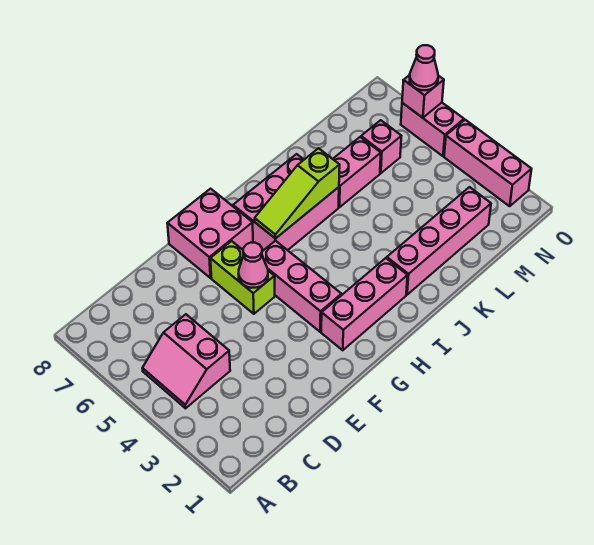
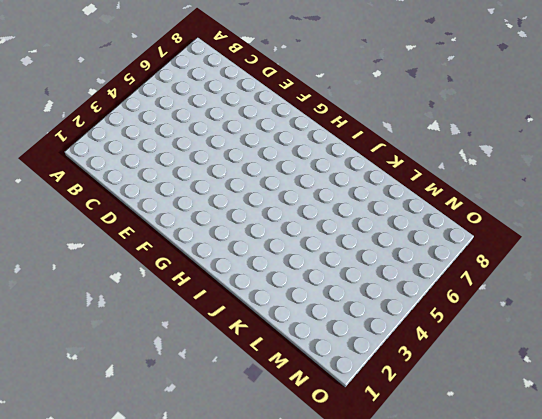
none -> pink 2x2 slope [142,314,230,408]
none -> lime 1x2 brick [210,241,275,314]
none -> pink 2x2 brick [167,189,253,278]

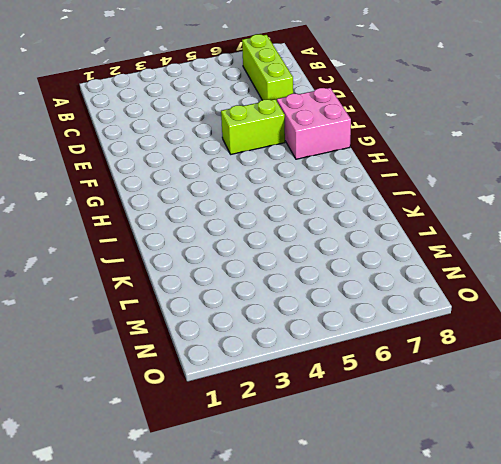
lime 1x3 brick [242,34,293,101] -> none
none -> pink 2x2 slope [142,314,230,408]
none -> pink 1x3 brick [321,258,408,350]
none -> pink 1x3 brick [262,241,341,332]

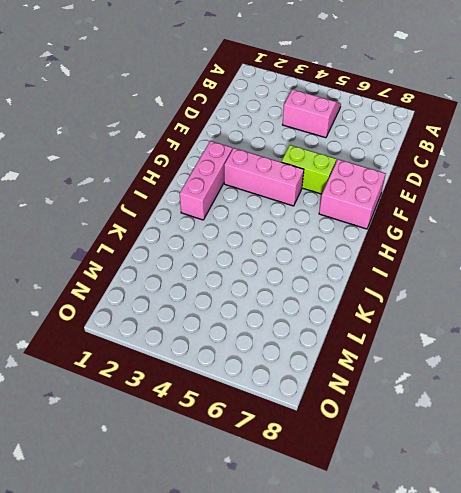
none -> pink 2x3 brick [233,154,339,250]
none -> pink 1x4 brick [387,187,491,295]
none -> pink 1x2 brick [333,137,381,207]

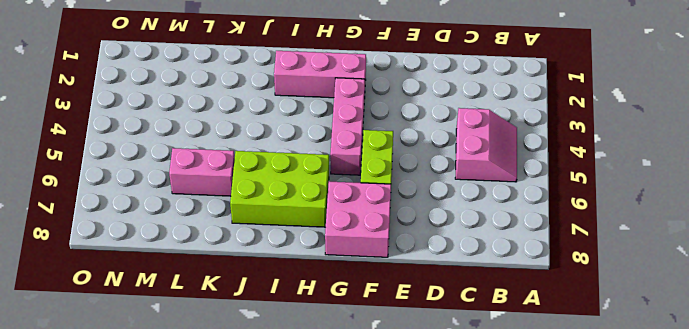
lime 2x3 brick [230,151,329,227] -> pink 2x3 brick [233,154,339,250]
none -> pink 1x4 brick [387,187,491,295]
none -> pink 1x1 brick [361,120,401,173]
none -> pink 1x3 brick [444,120,532,206]

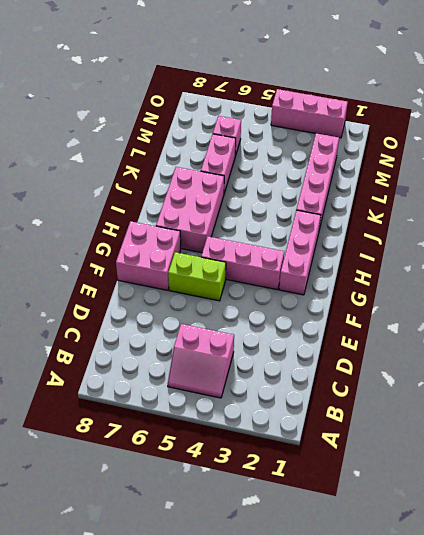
none -> pink 1x2 brick [401,103,464,156]
none -> pink 1x1 cone [238,243,268,288]
none -> lime 1x3 slope [255,148,340,239]

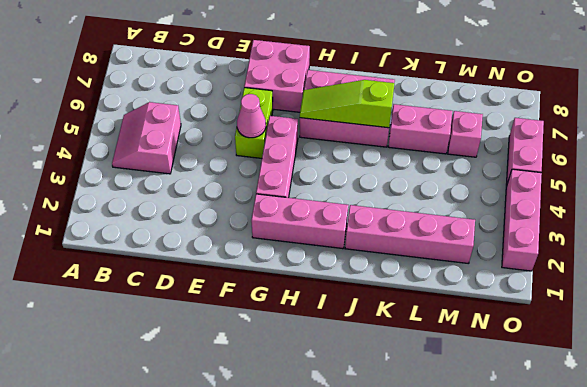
none -> pink 1x1 brick [402,75,444,118]
none -> pink 1x1 cone [410,45,438,90]

